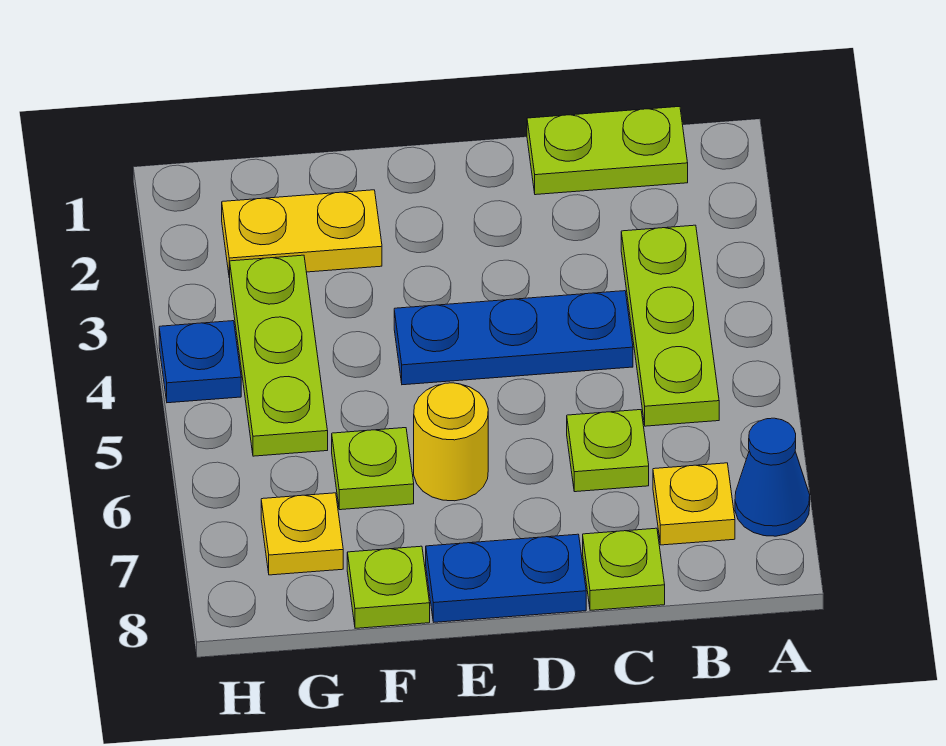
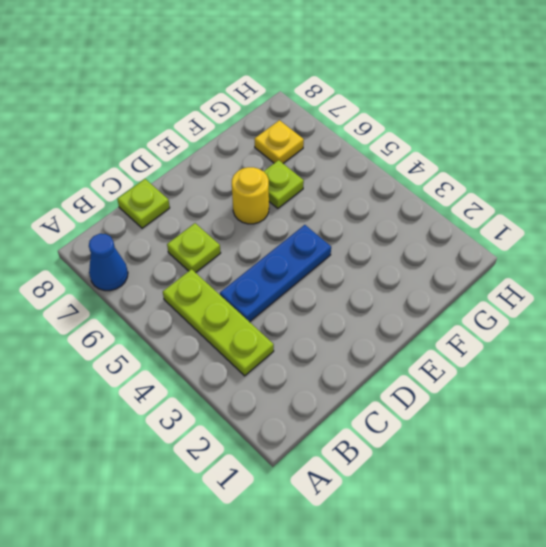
none -> lime 1x2 plate [527,106,688,195]
none -> yellow 1x1 plate [653,463,735,545]
none -> blue 1x2 plate [426,534,586,622]

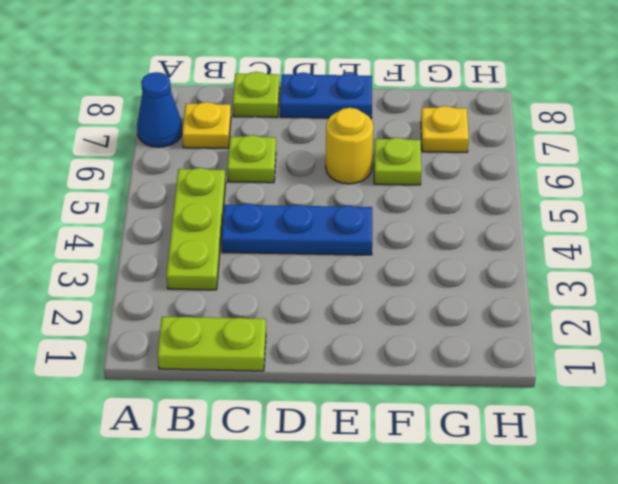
none -> yellow 1x2 plate [222,190,382,278]
none -> lime 1x1 plate [347,546,430,628]
none -> lime 1x3 plate [230,255,328,456]

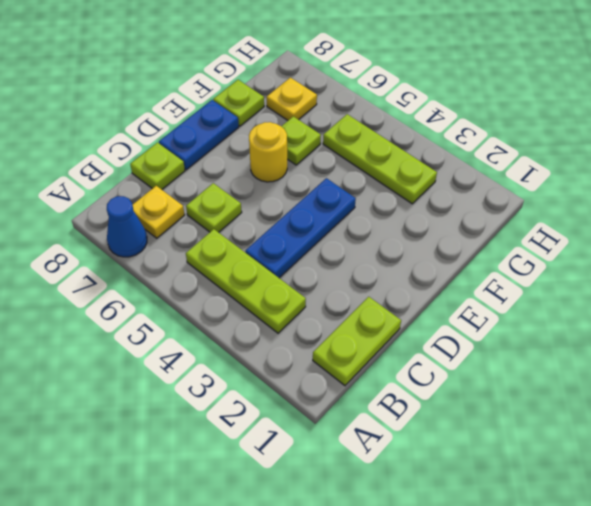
none -> yellow 1x2 plate [222,190,382,278]
none -> blue 1x1 plate [159,321,241,403]

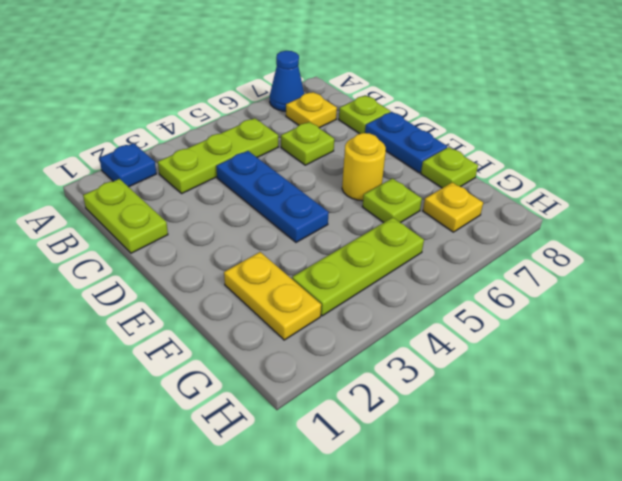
blue 1x1 plate [99,143,156,187] -> blue 1x1 plate moved to [159,321,241,403]

